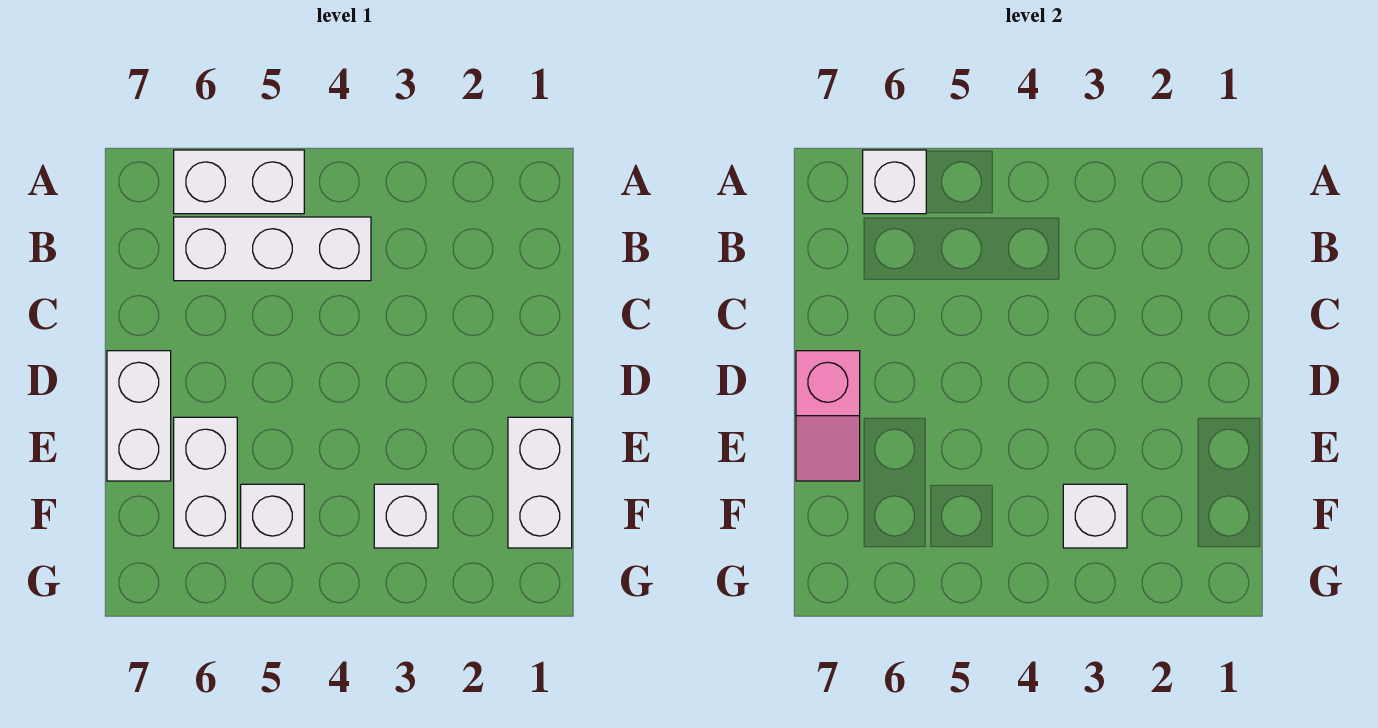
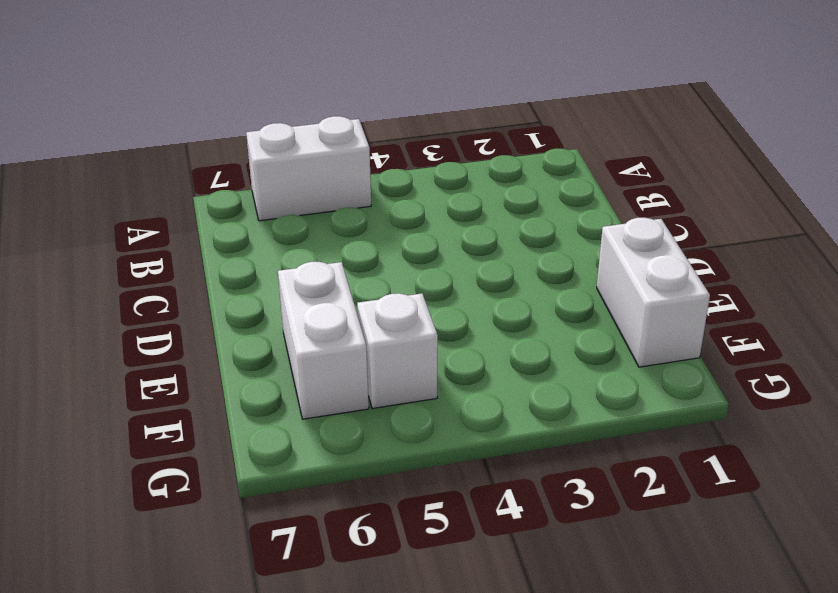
none -> white 1x3 brick [174,217,371,281]
none -> white 1x2 brick [107,351,171,481]

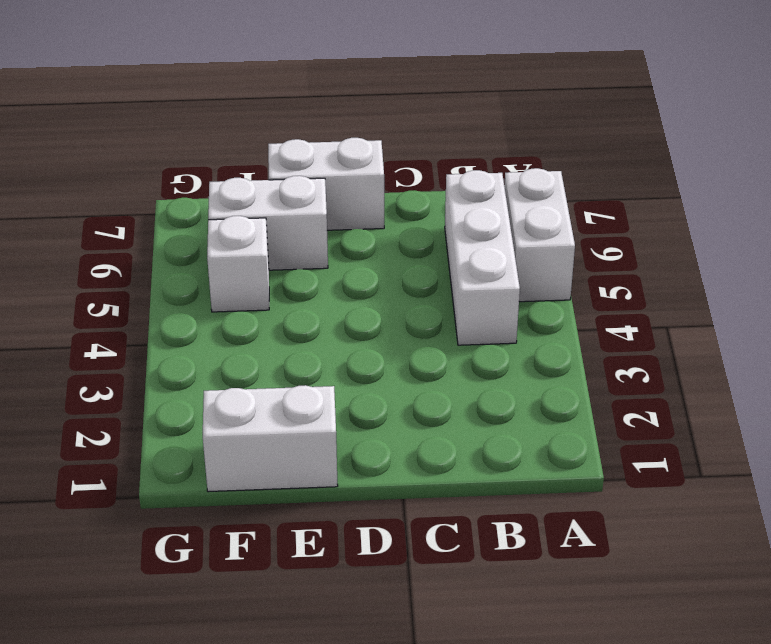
none -> white 1x1 brick [374,484,438,548]
none -> white 1x1 brick [863,150,926,214]

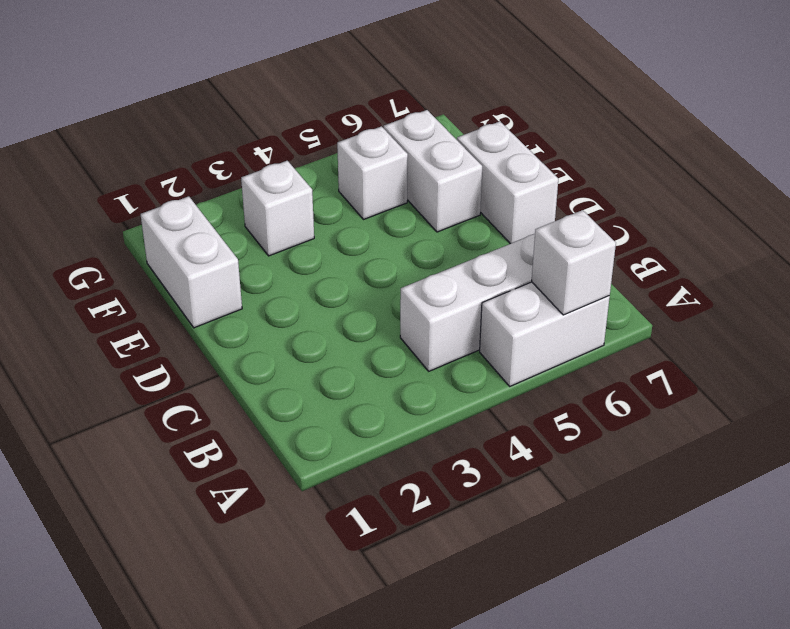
none -> pink 1x2 slope [796,351,860,481]
none -> white 1x1 brick [1063,484,1127,548]

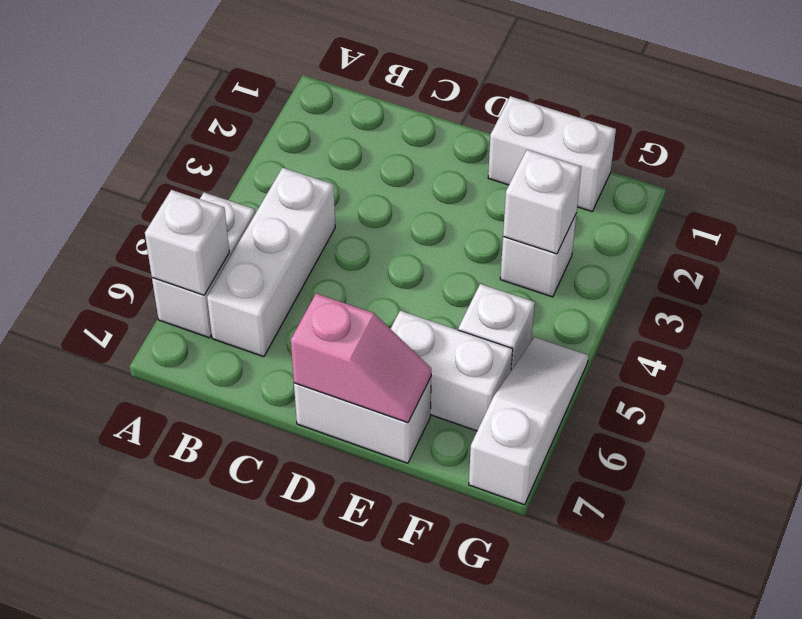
white 1x3 slope [469,337,588,505] -> none

